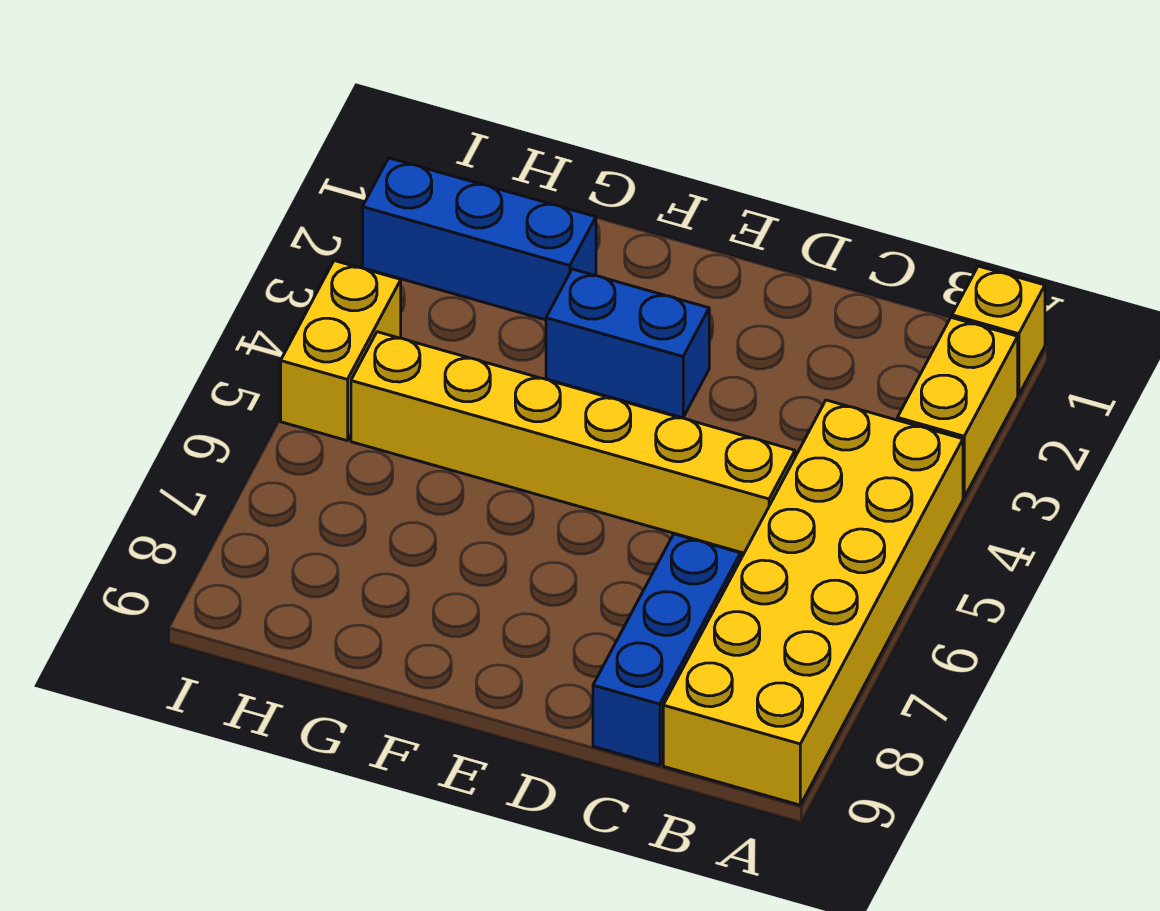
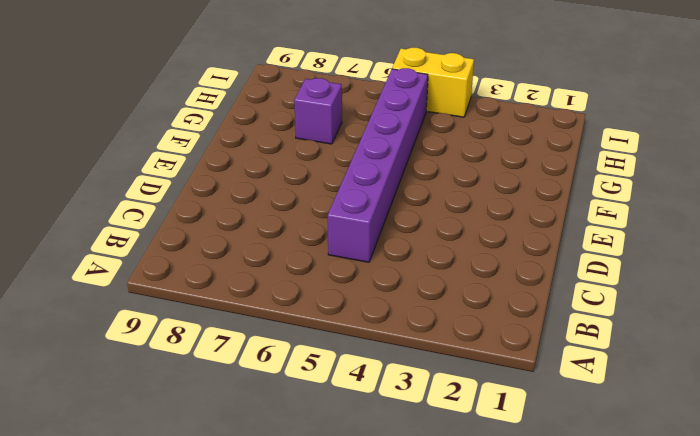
purple 1x6 brick [328,68,428,262] -> yellow 1x6 brick [351,332,795,553]
purple 1x1 brick [294,78,342,144] -> none
none -> yellow 1x1 brick [952,266,1045,395]
none -> yellow 1x2 brick [897,318,1018,497]

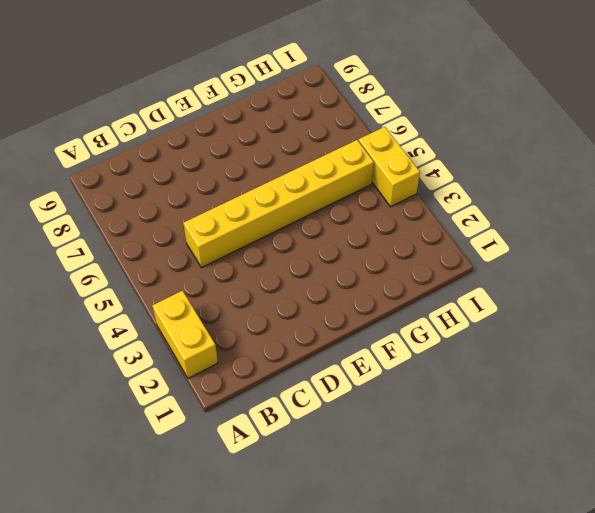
none -> yellow 1x1 brick [952,266,1045,395]
none -> yellow 2x6 brick [663,400,963,805]

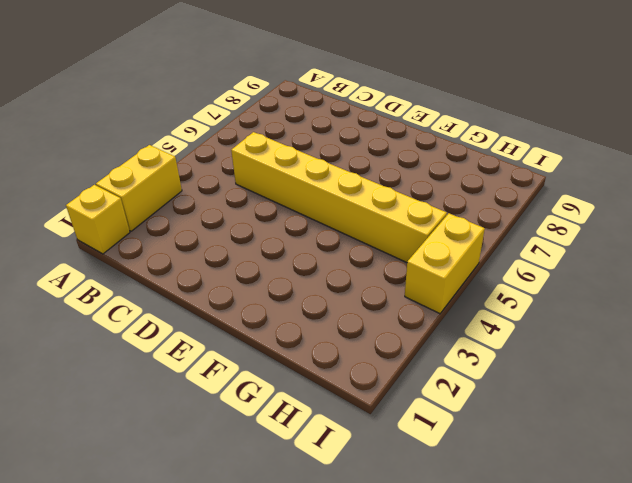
none -> yellow 2x6 brick [663,400,963,805]
none -> blue 1x3 brick [593,534,741,765]

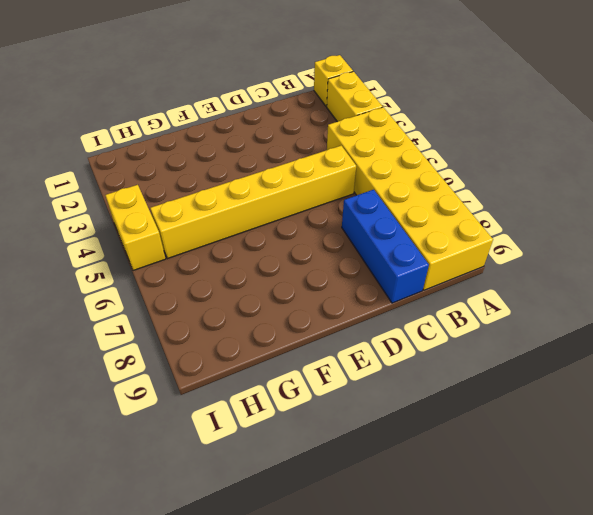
none -> blue 1x2 brick [546,269,709,418]
none -> blue 1x3 brick [363,158,596,320]

